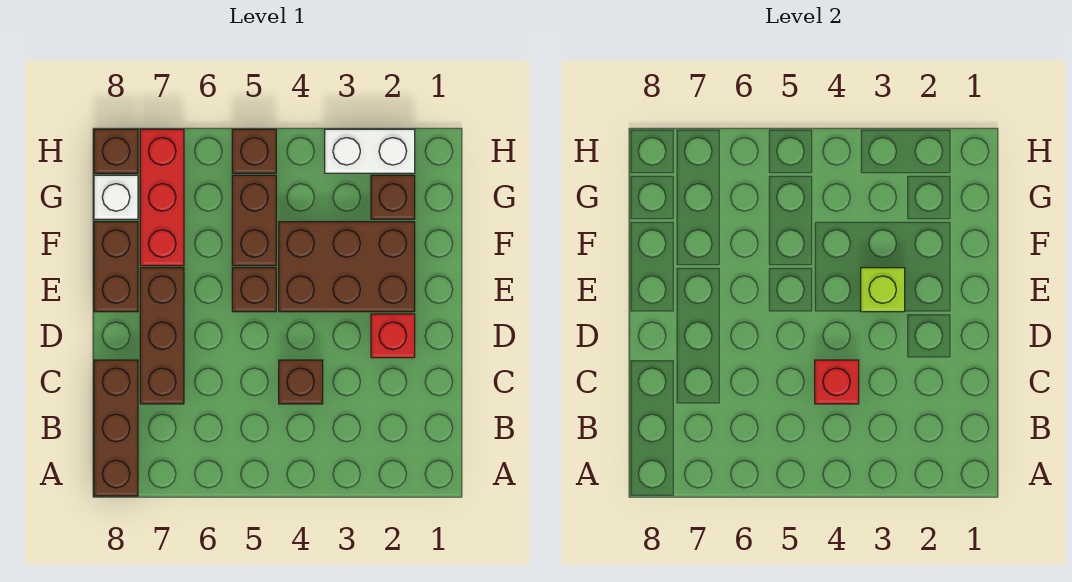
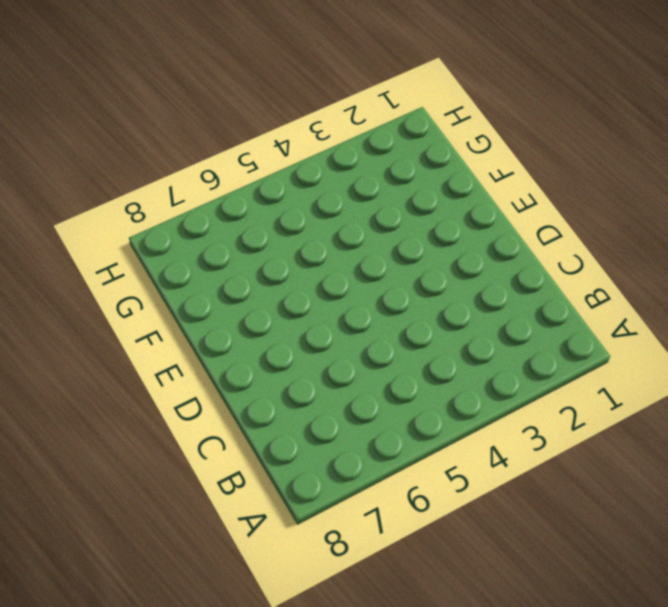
none -> brown 1x3 brick [94,360,138,496]
none -> brown 1x1 brick [279,360,323,404]
none -> brown 1x3 brick [140,268,184,404]

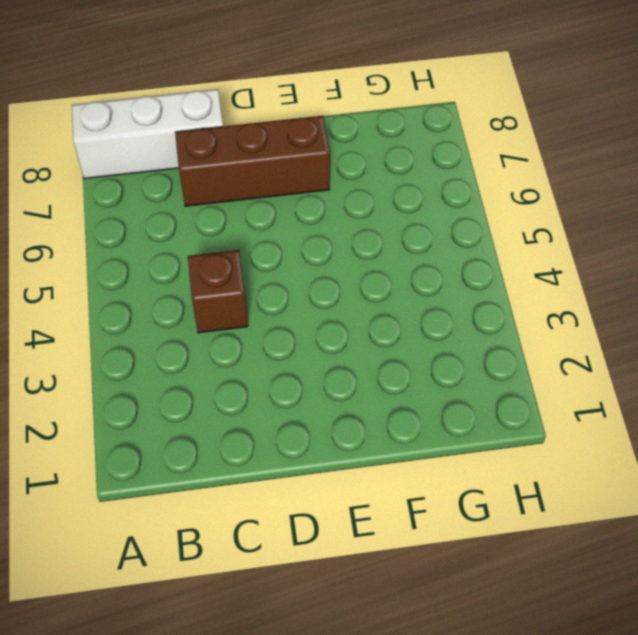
white 1x3 brick [72,89,223,179] -> brown 1x3 brick [94,360,138,496]
none -> red 1x1 brick [371,314,415,358]
none -> brown 2x3 brick [279,222,415,312]
none -> brown 1x1 brick [232,268,276,312]

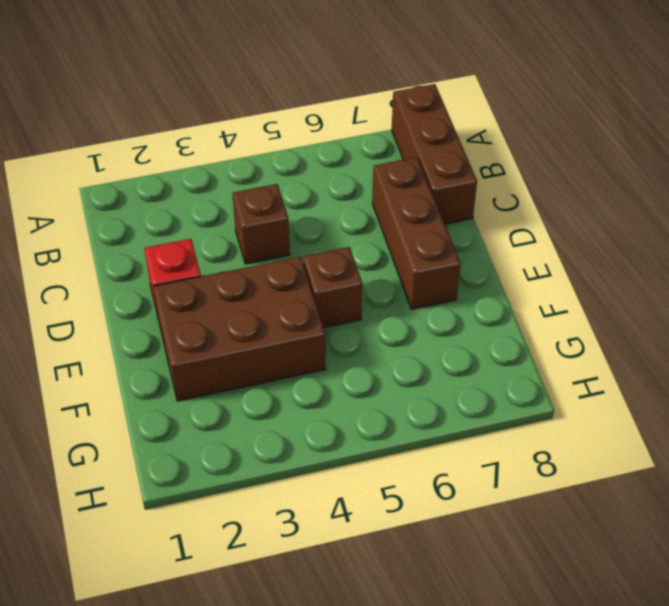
none -> brown 1x2 brick [94,222,138,312]
none -> brown 1x2 brick [232,175,276,266]
none -> red 1x3 brick [140,129,184,266]

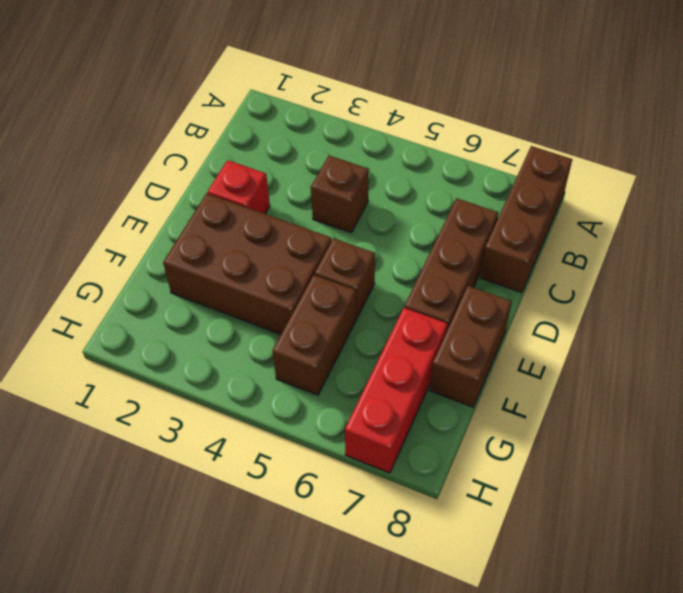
none -> brown 1x1 brick [371,175,415,219]
none -> white 1x1 brick [94,175,138,219]
none -> white 1x2 brick [325,129,415,173]

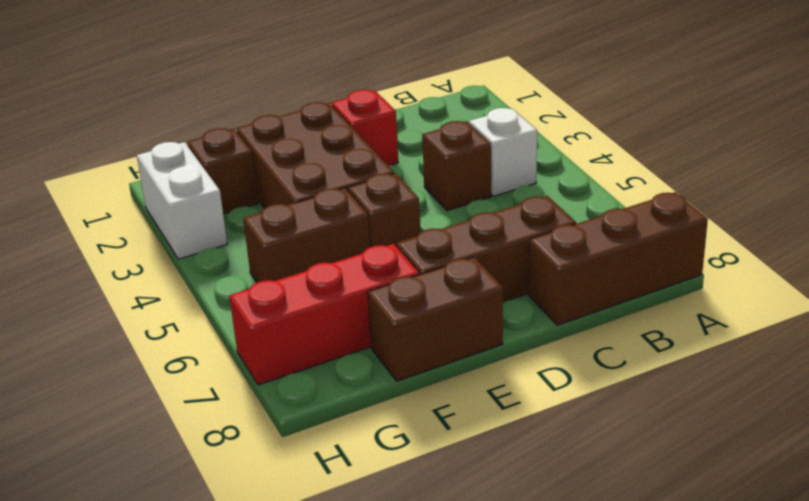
white 1x1 brick [469,108,537,196] -> white 1x1 brick moved to [94,175,138,219]
none -> brown 1x1 brick [232,129,276,173]
none -> brown 1x1 brick [94,129,138,173]
none -> red 1x1 brick [815,360,859,404]

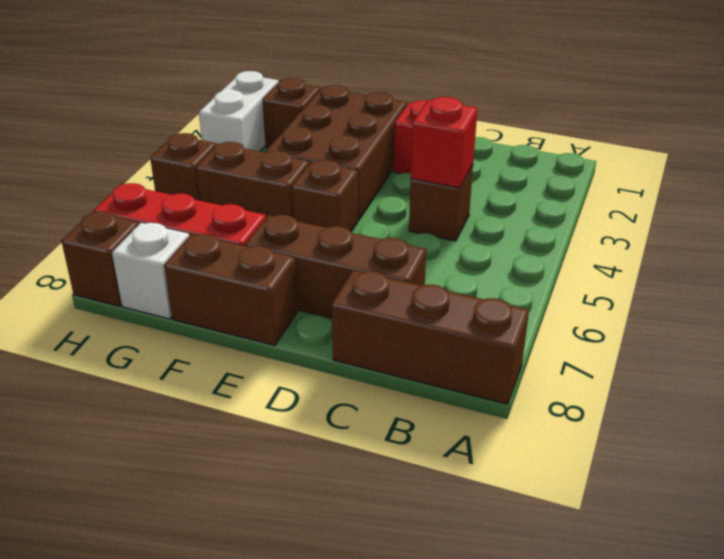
none -> lime 1x1 brick [861,268,905,312]

